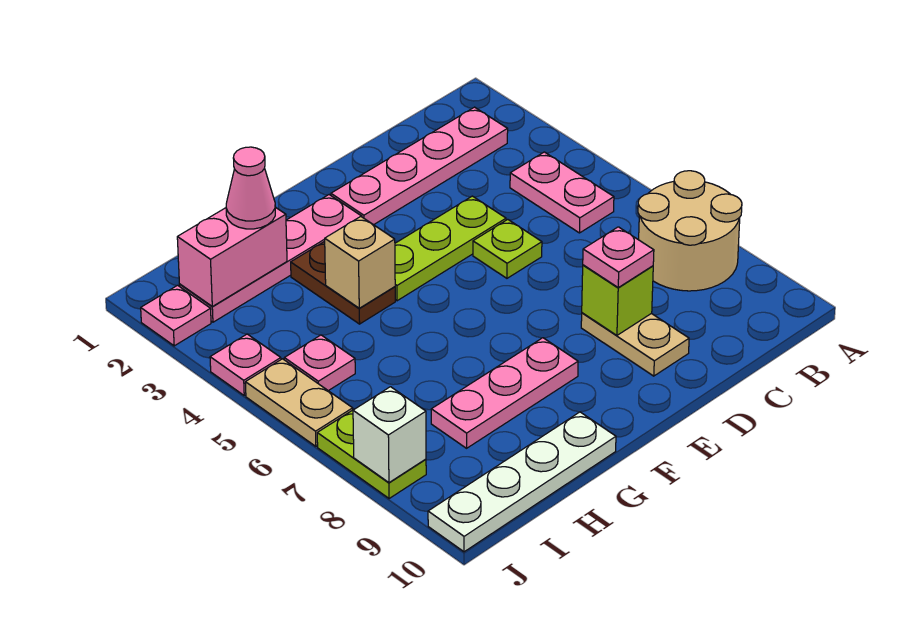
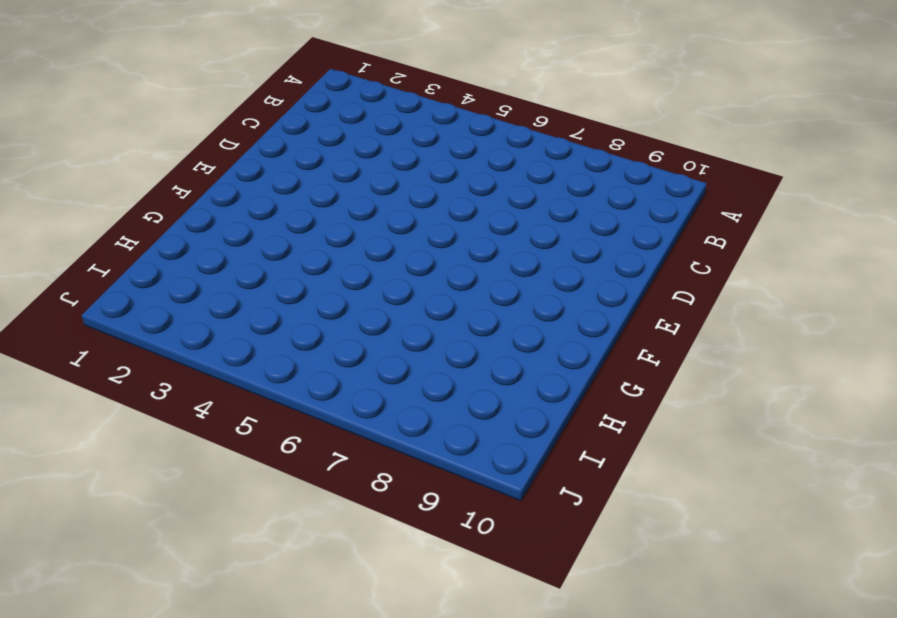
none -> tan 2x2 round brick [638,171,742,291]
none -> pink 1x4 plate [331,107,508,225]
none -> pink 1x2 plate [510,152,614,233]

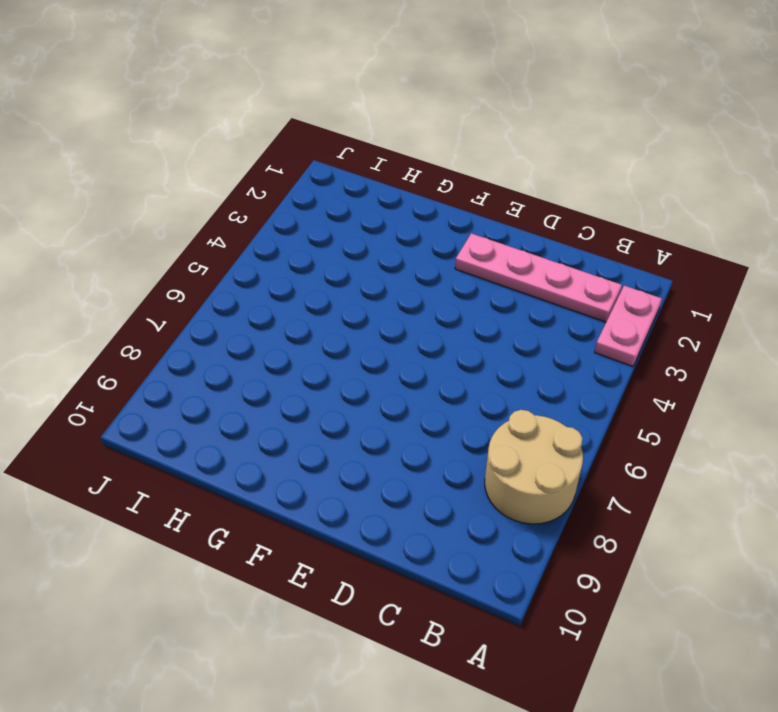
pink 1x2 plate [595,286,662,366] -> pink 1x2 plate moved to [510,152,614,233]
none -> lime 1x3 plate [395,196,506,301]
none -> lime 1x1 plate [473,219,542,278]
none -> tan 1x2 plate [581,313,689,376]

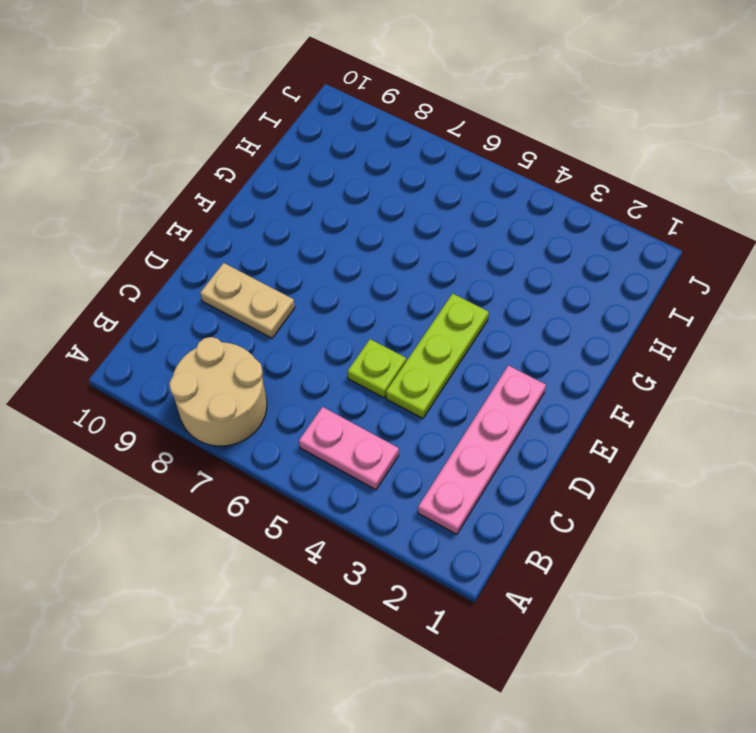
none -> pink 1x4 plate [180,195,362,322]
none -> pink 1x3 plate [431,338,578,448]
none -> brown 1x2 plate [291,241,395,324]

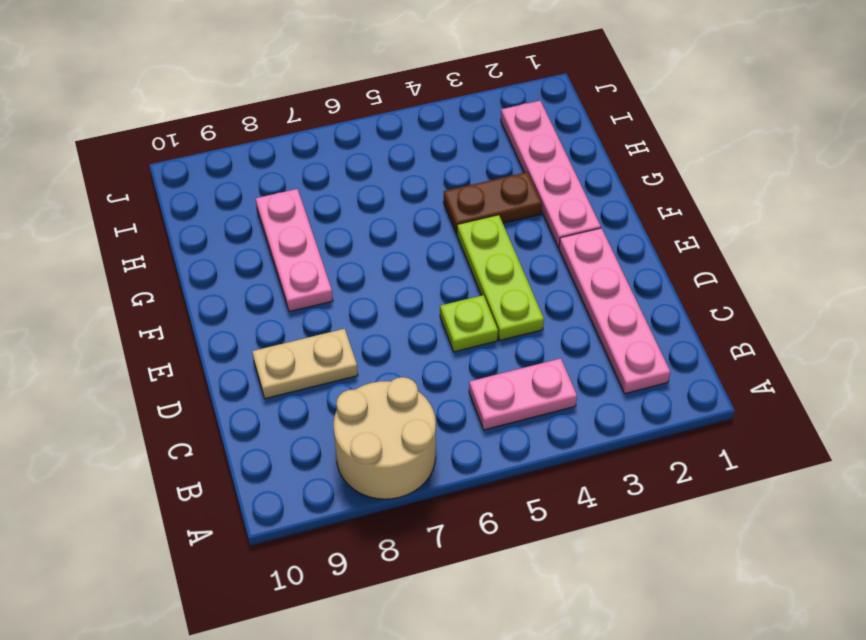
none -> white 1x4 plate [428,412,616,552]
none -> pink 1x1 plate [284,335,355,391]
none -> pink 1x1 plate [141,285,211,346]

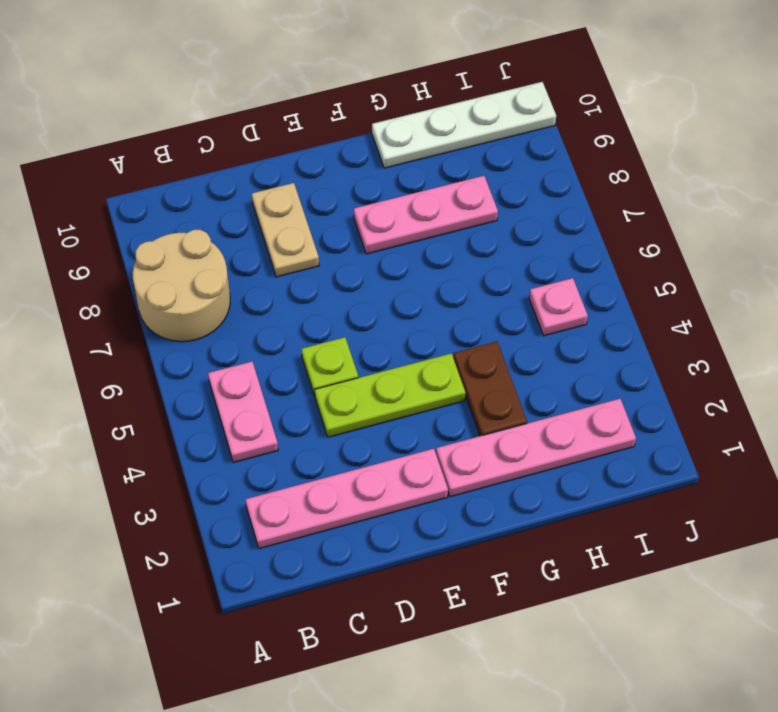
none -> pink 1x1 plate [141,285,211,346]
none -> pink 1x1 plate [210,334,281,395]
none -> tan 1x2 plate [245,359,353,446]

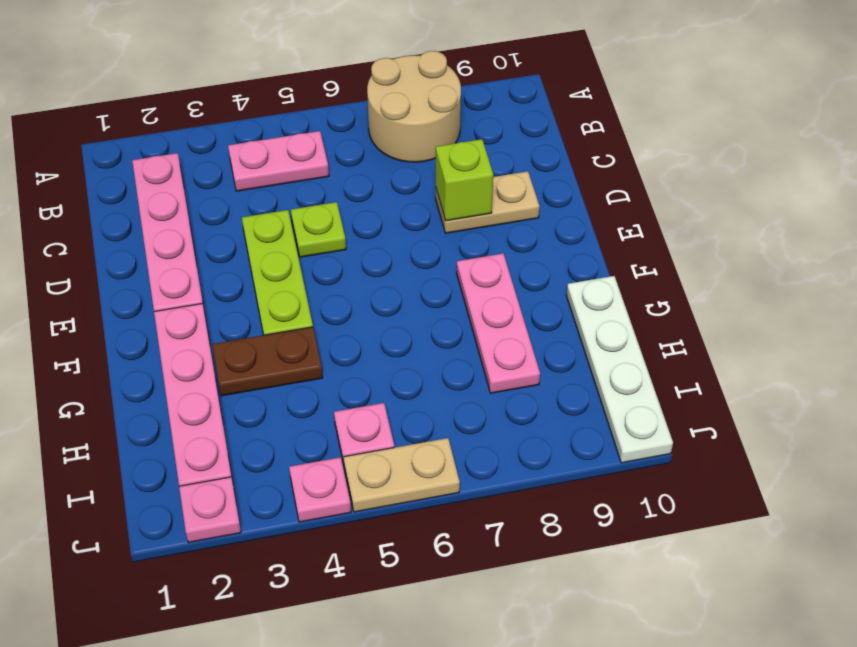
none -> lime 1x2 plate [317,410,426,499]
none -> tan 1x1 brick [325,217,395,308]
none -> pink 1x2 brick [177,207,287,306]

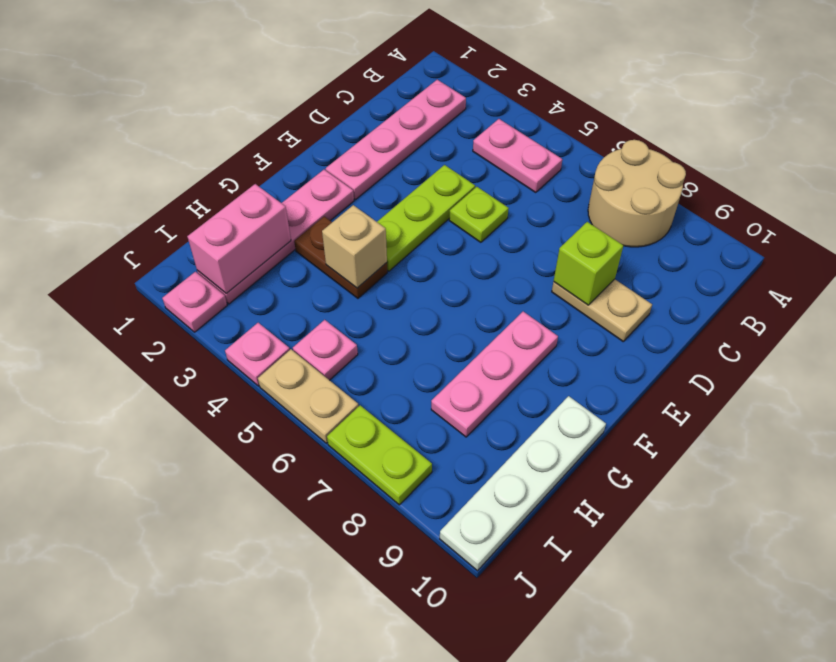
none -> white 1x1 brick [353,387,426,483]
none -> pink 1x1 plate [583,227,654,287]
none -> pink 1x1 cone [226,147,275,229]

